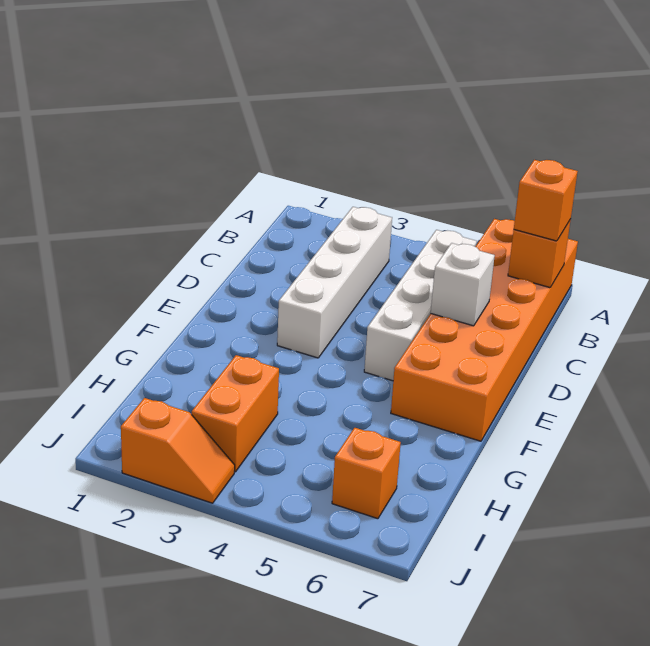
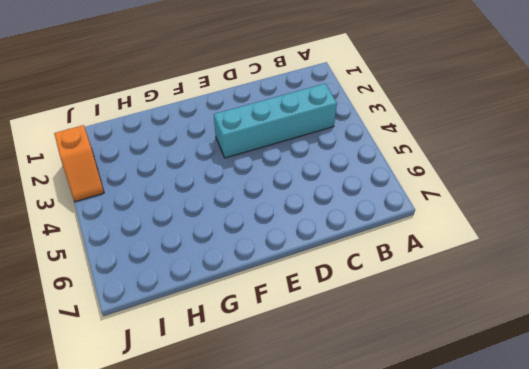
cyan 1x4 brick [214,84,337,158] -> white 1x4 brick [277,207,392,358]
none -> orange 2x6 brick [391,219,578,441]
none -> white 1x4 brick [364,230,477,381]

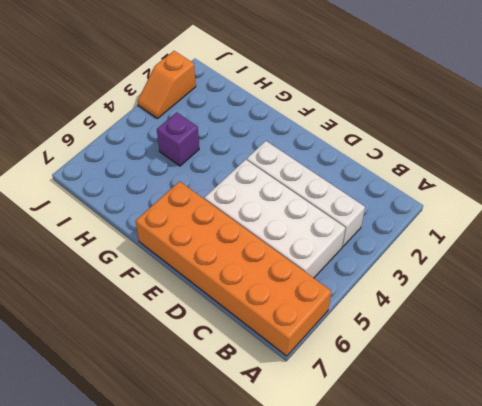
white 2x4 brick [204,159,345,278] -> white 1x4 brick [364,230,477,381]
purple 1x1 brick [157,112,199,166] -> none
none -> orange 1x2 brick [192,355,279,472]
none -> orange 1x1 brick [332,428,401,519]

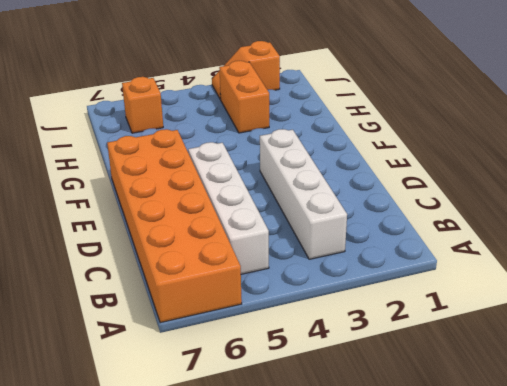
none -> orange 1x1 brick [508,219,571,288]
none -> white 1x1 brick [431,243,495,326]

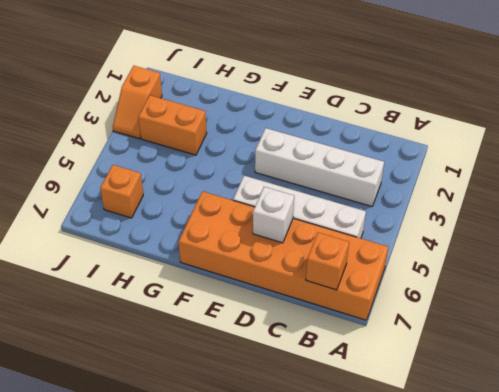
none -> orange 1x1 brick [514,160,578,241]

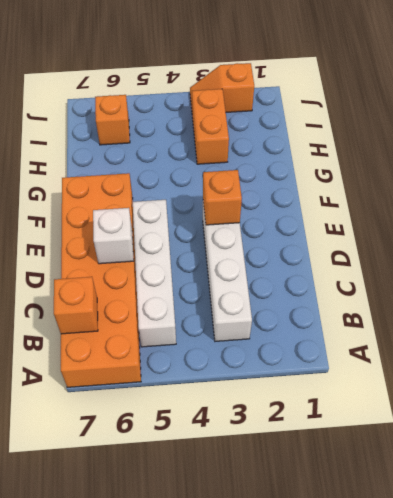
orange 1x1 brick [203,170,242,225] -> orange 1x1 brick moved to [514,160,578,241]

